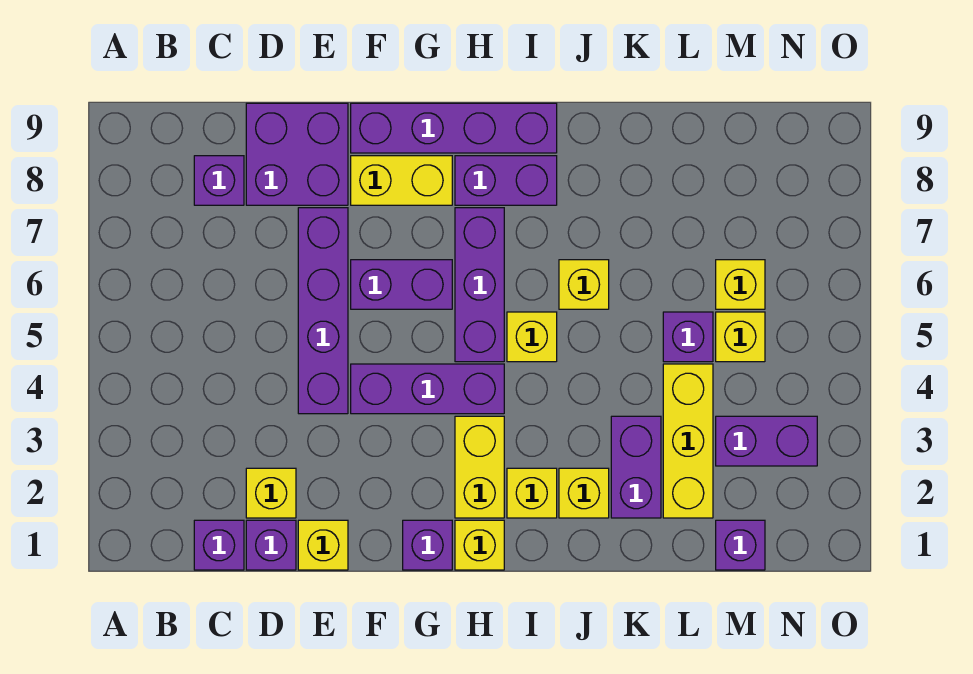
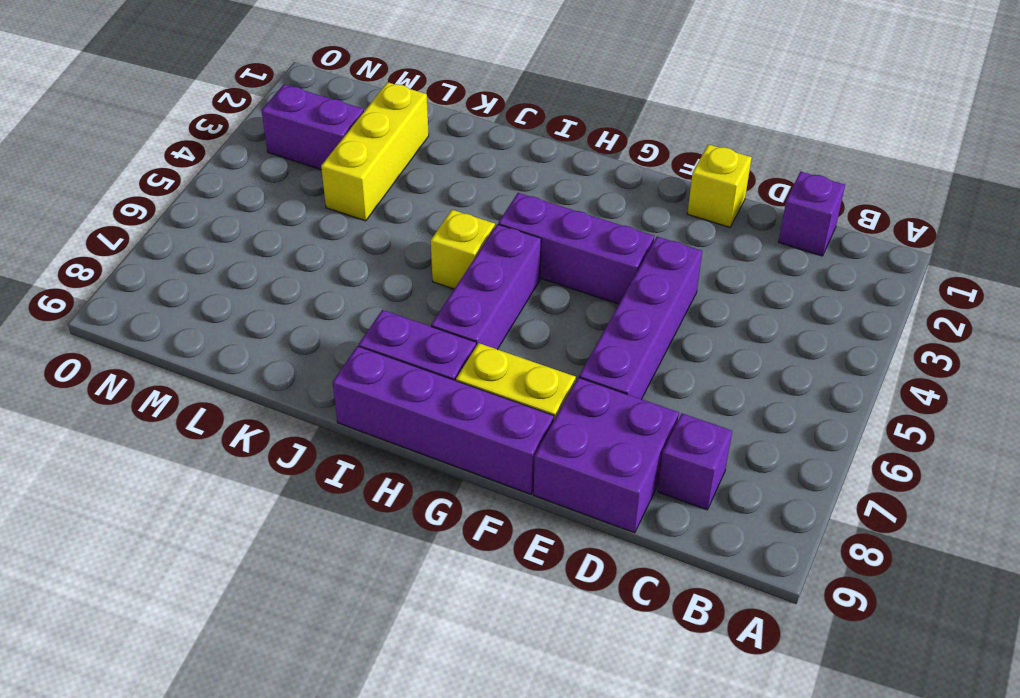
none -> purple 1x1 brick [246,520,296,570]
none -> yellow 1x1 brick [246,468,296,518]
none -> purple 1x2 brick [351,260,452,309]

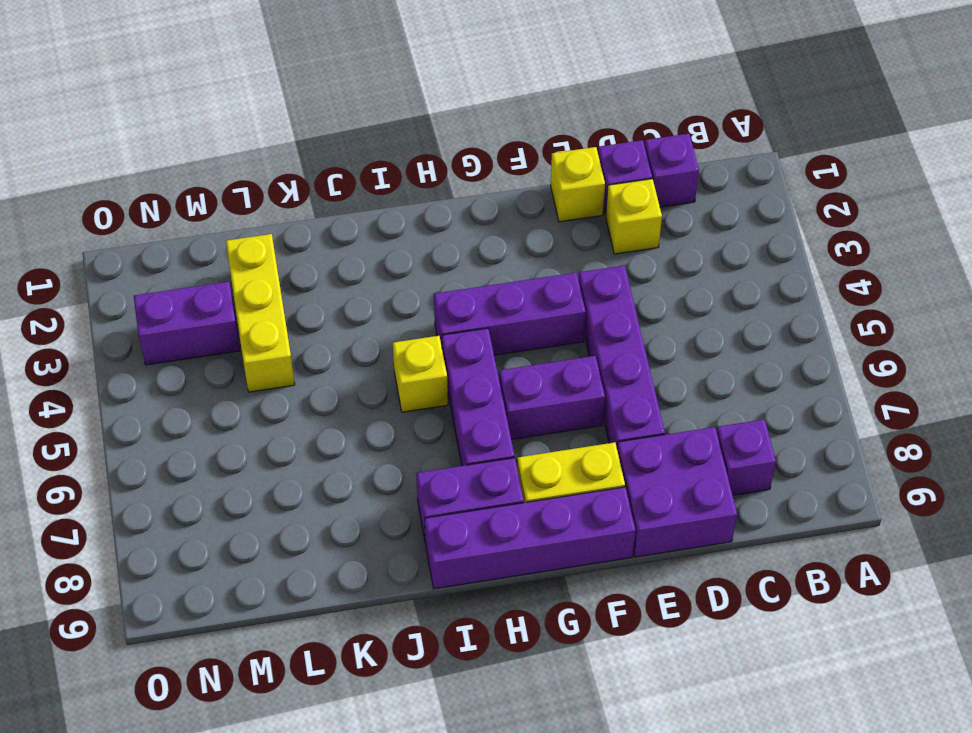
none -> purple 1x1 brick [403,520,452,570]
none -> yellow 1x1 brick [455,520,504,570]
none -> yellow 1x2 brick [455,416,504,518]

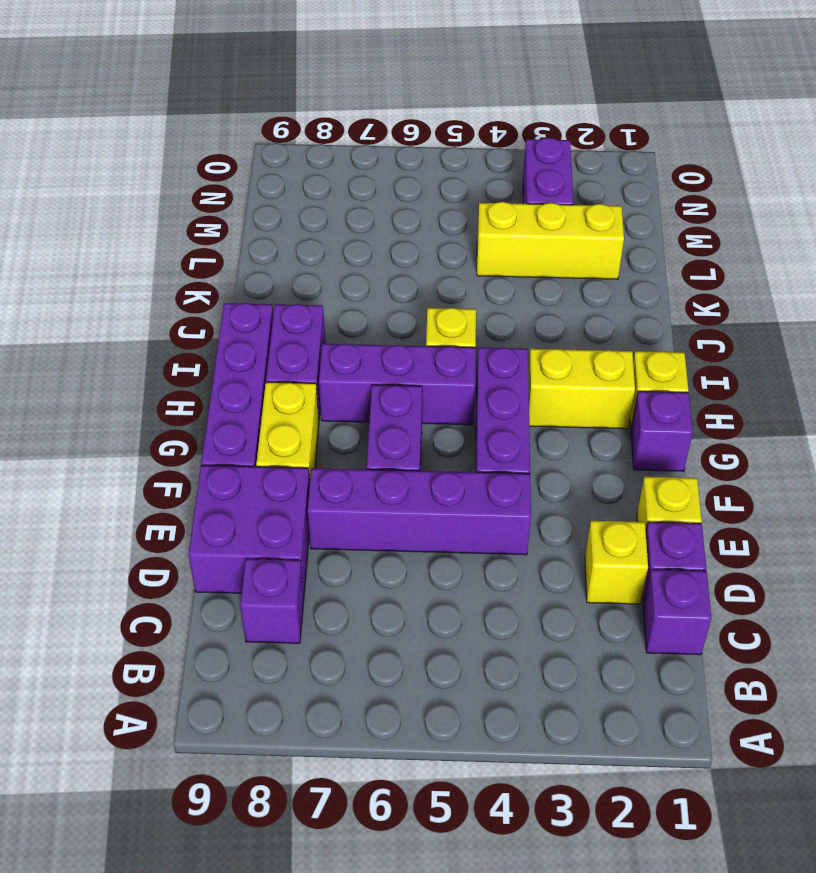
none -> yellow 1x1 brick [507,468,557,518]
none -> yellow 1x1 brick [559,468,609,518]
none -> yellow 1x1 brick [559,260,609,309]

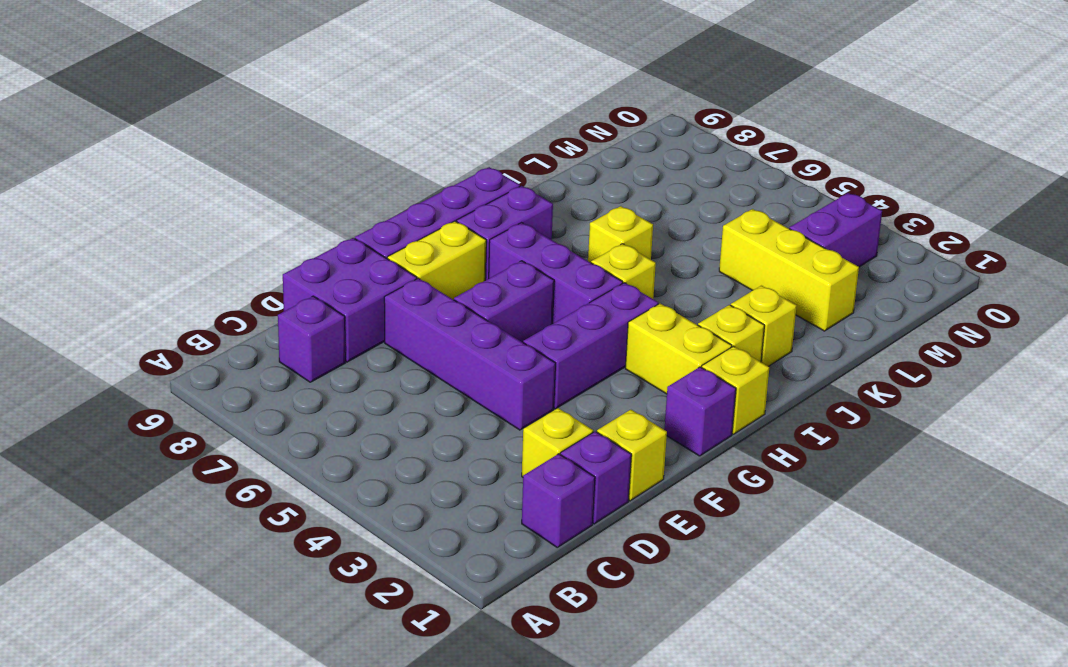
none -> purple 1x2 brick [611,416,661,518]
none -> purple 1x1 brick [663,312,713,362]
none -> purple 1x1 brick [716,520,765,570]

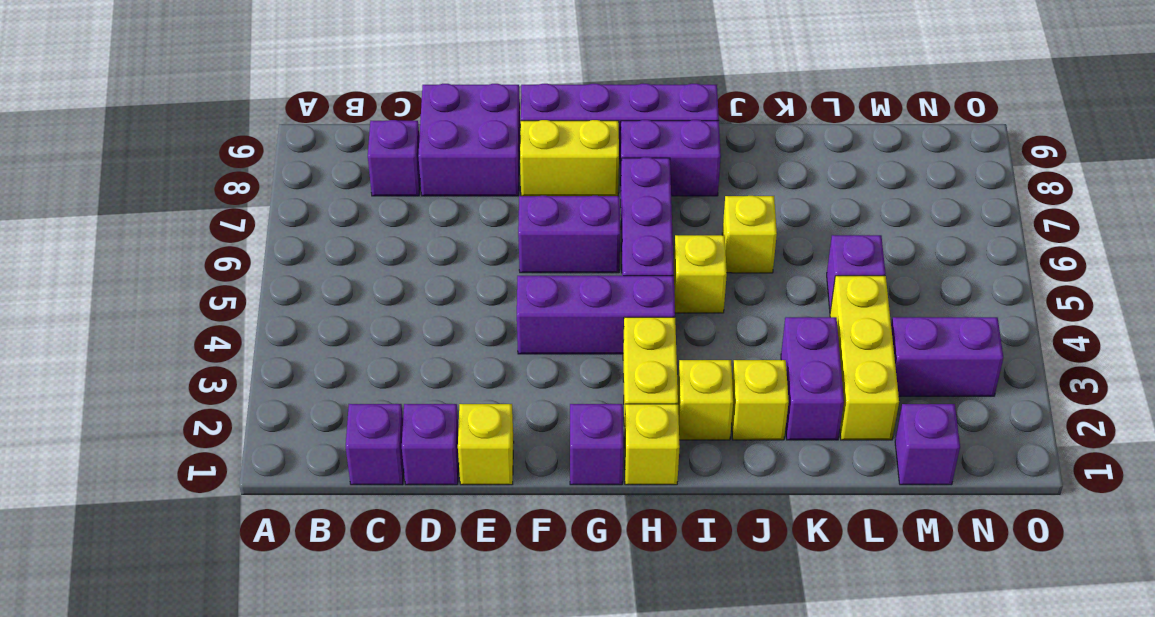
none -> yellow 1x1 brick [246,468,296,518]
none -> purple 1x4 brick [298,208,348,414]
none -> yellow 1x1 brick [716,312,765,362]

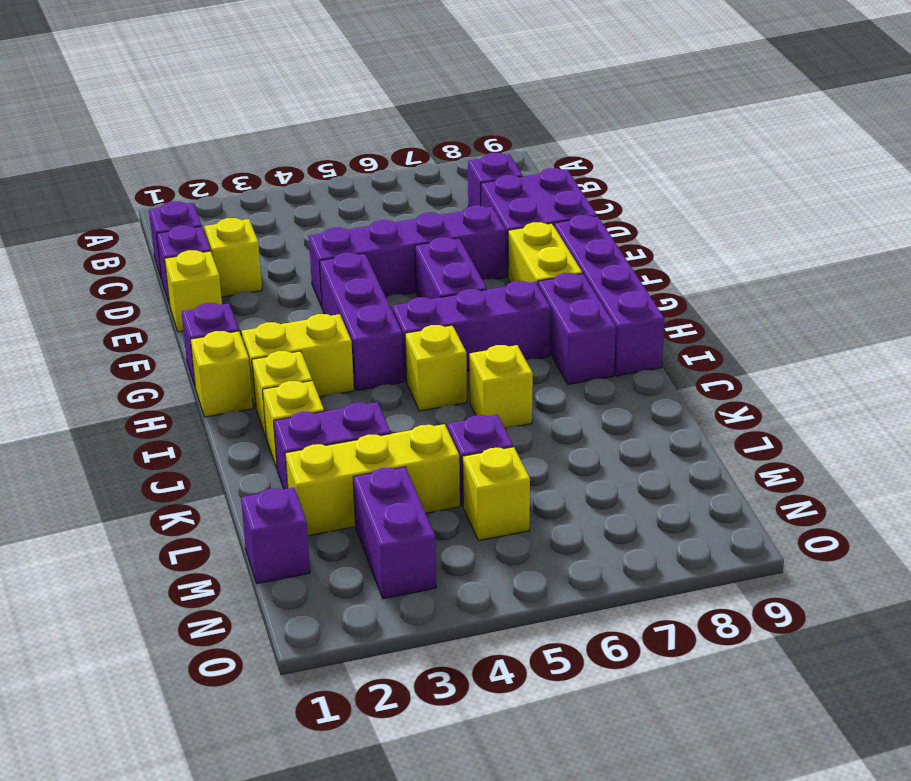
none -> yellow 1x1 brick [716,260,765,309]

